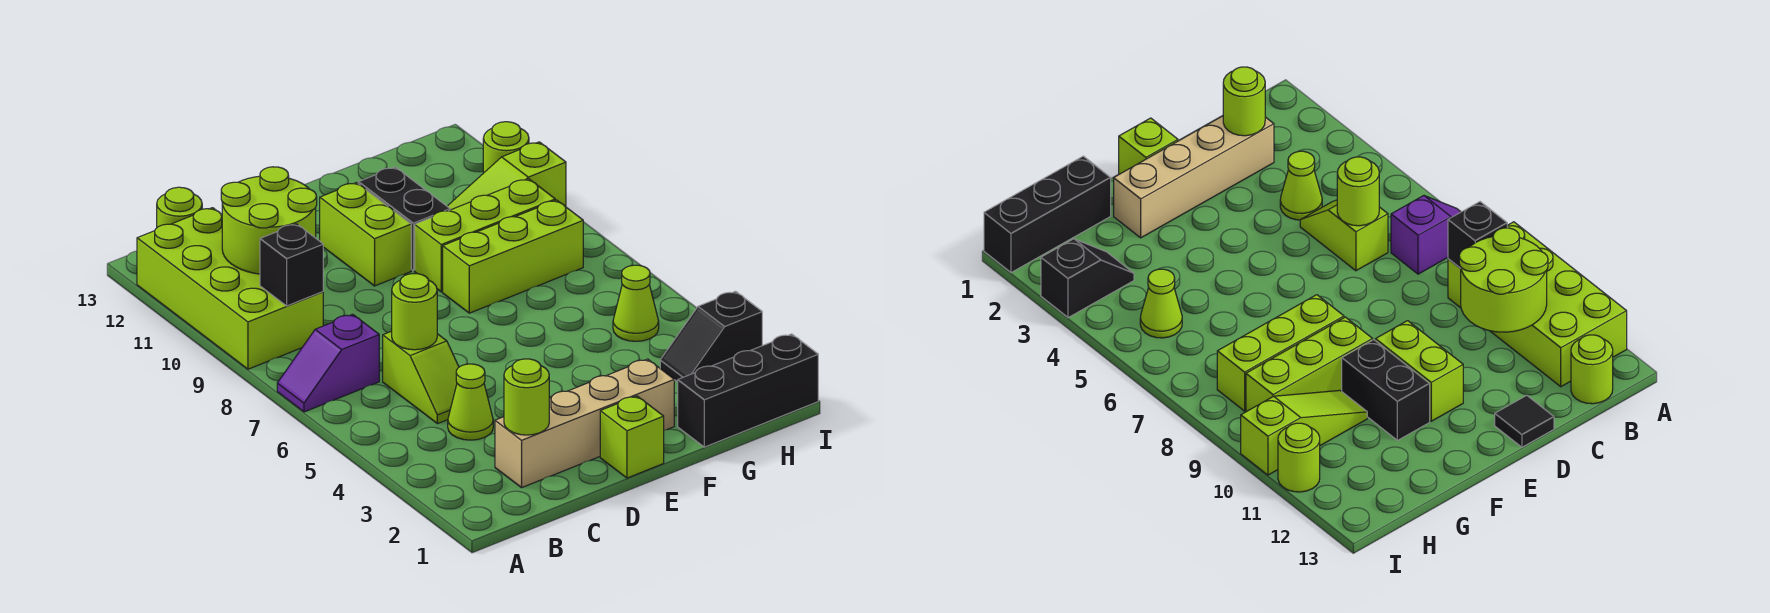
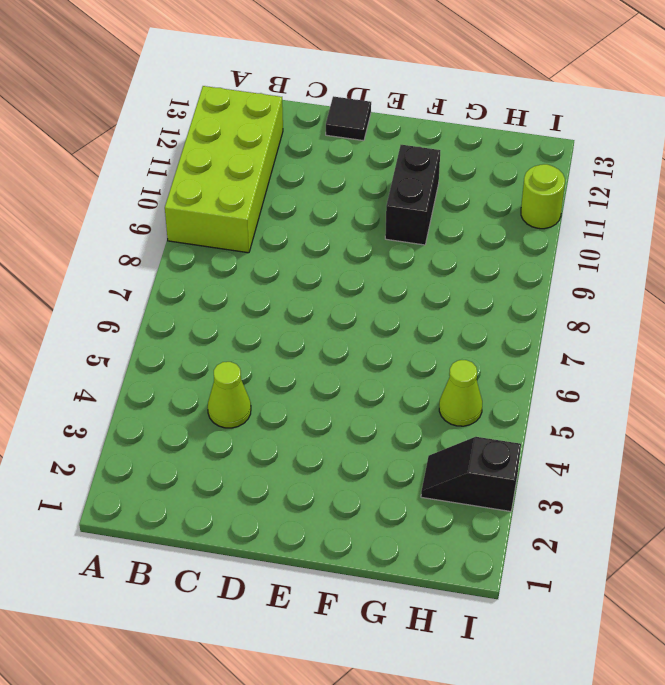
none -> purple 1x2 slope [277,314,379,412]
none -> lime 1x1 round brick [157,187,202,227]
none -> tan 1x4 brick [495,359,674,488]

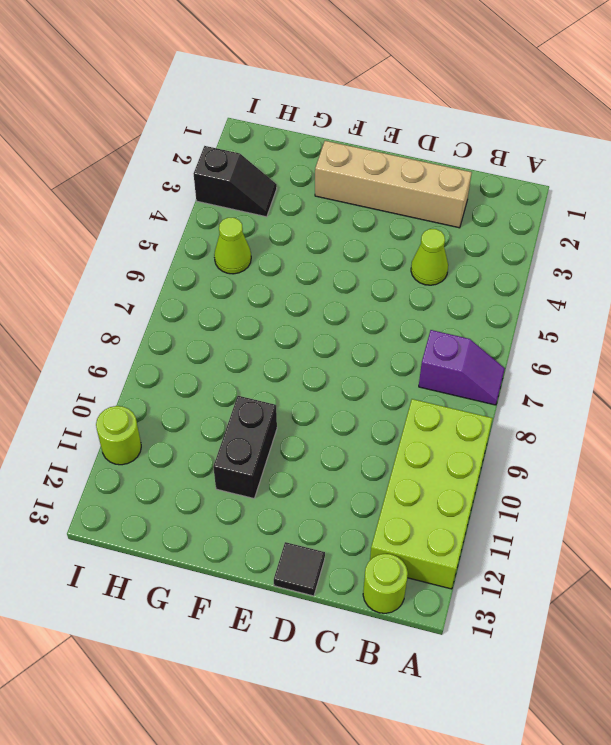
none -> lime 1x2 slope [383,331,459,424]
none -> lime 1x1 brick [600,396,664,478]
none -> lime 1x2 brick [320,183,411,286]

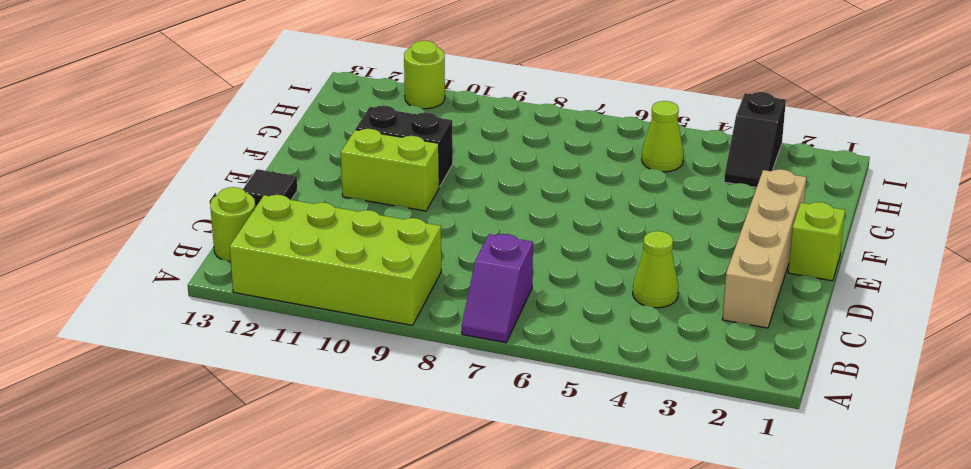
none -> lime 1x2 slope [383,331,459,424]
none -> lime 1x3 brick [443,200,583,313]
none -> lime 1x3 brick [415,179,555,292]

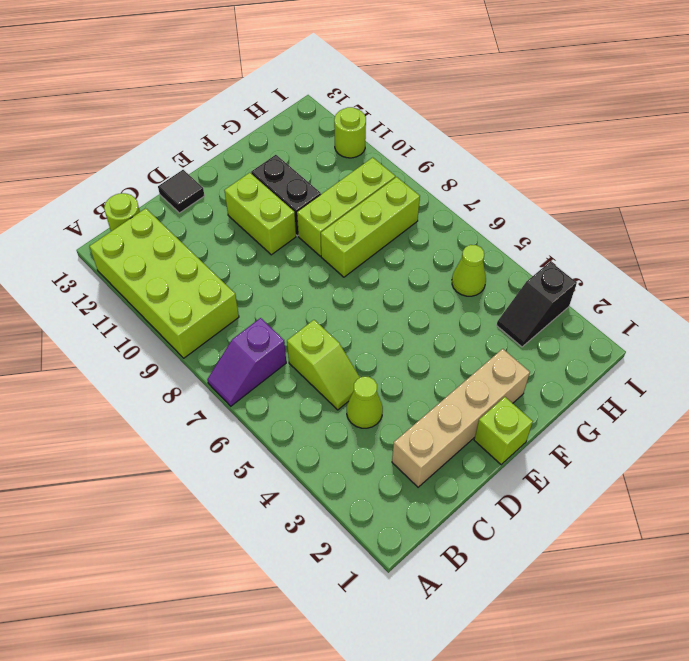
none -> black 1x3 brick [678,334,818,447]
none -> lime 1x3 slope [447,142,566,210]
none -> black 1x1 brick [260,224,323,306]

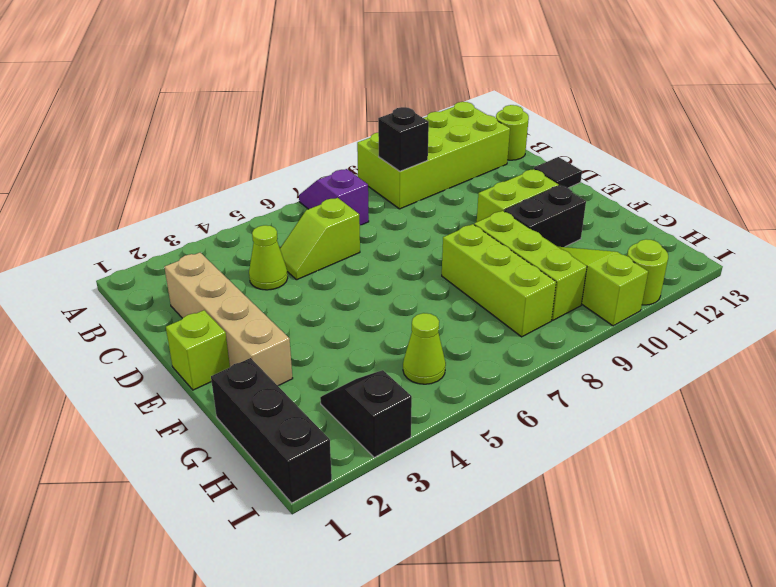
none -> lime 2x2 round brick [221,167,317,274]
none -> lime 1x1 round brick [504,359,549,435]
none -> lime 1x1 round brick [392,274,437,350]

